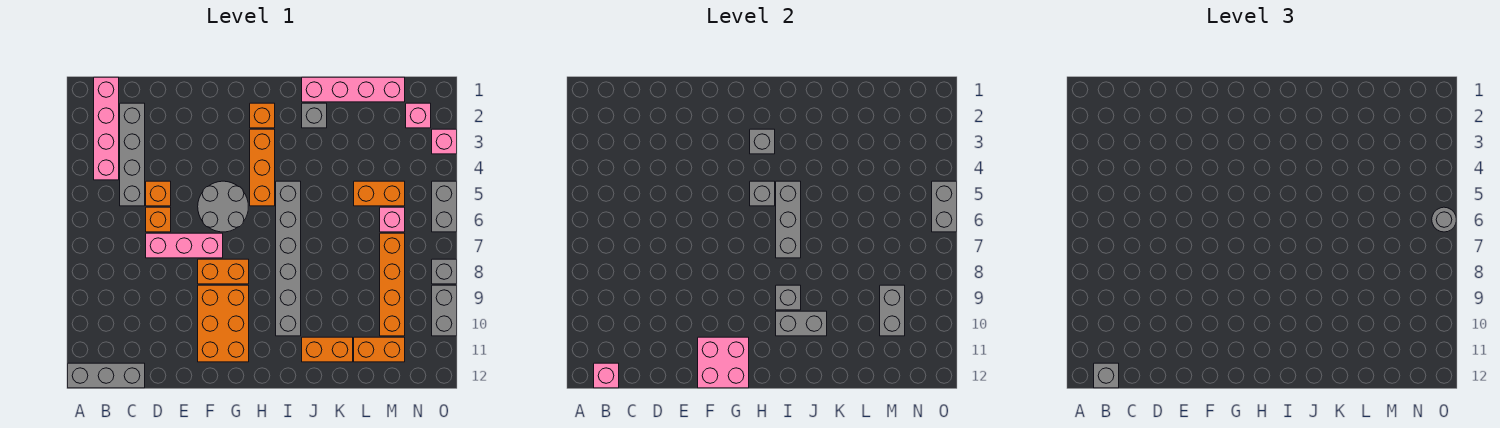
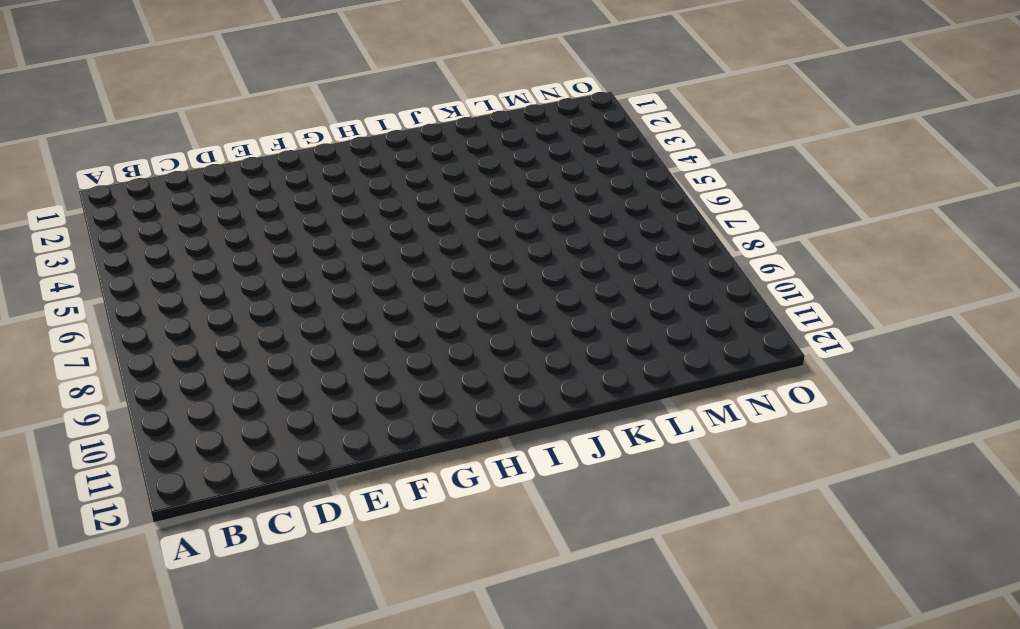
none -> grey 1x3 brick [68,363,145,388]
none -> pink 1x4 brick [94,77,119,180]
none -> grey 1x4 brick [120,103,145,206]
none -> orange 1x1 brick [146,181,171,206]

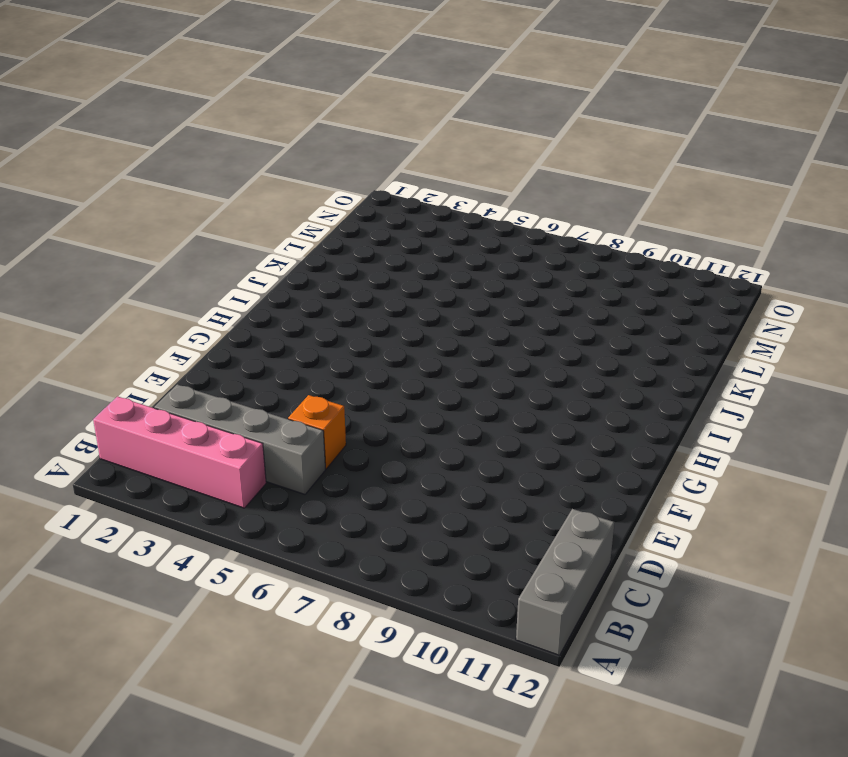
none -> orange 1x1 brick [146,207,171,232]
none -> pink 1x3 brick [146,233,223,258]
none -> grey 2x2 round brick [198,181,248,232]
none -> orange 1x2 brick [198,259,249,284]

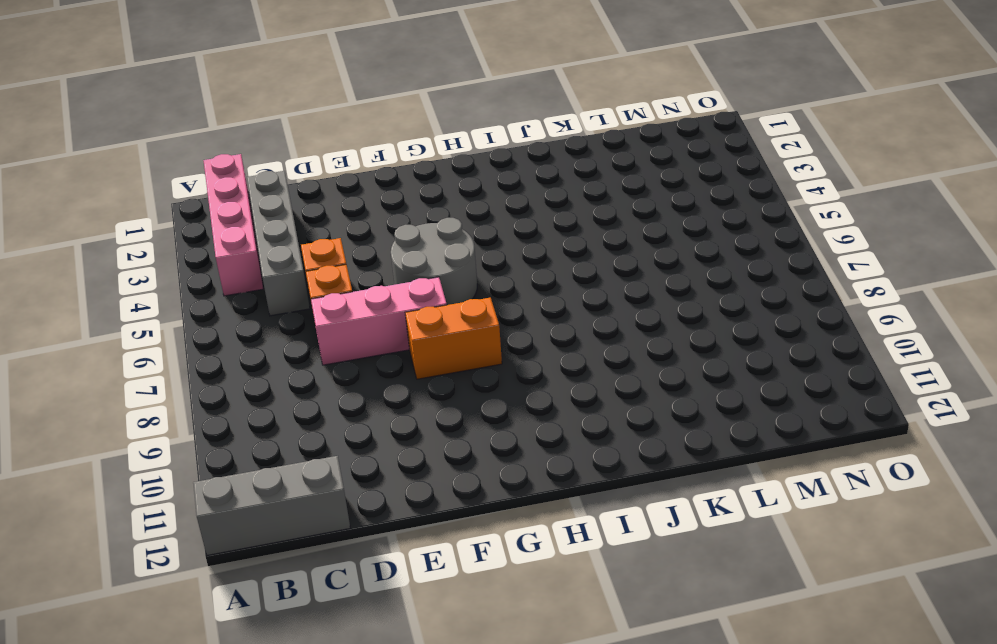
none -> orange 2x3 brick [198,285,249,362]
none -> orange 1x1 brick [250,103,275,128]
none -> orange 1x3 brick [250,129,275,206]
none -> grey 1x6 brick [276,181,301,336]

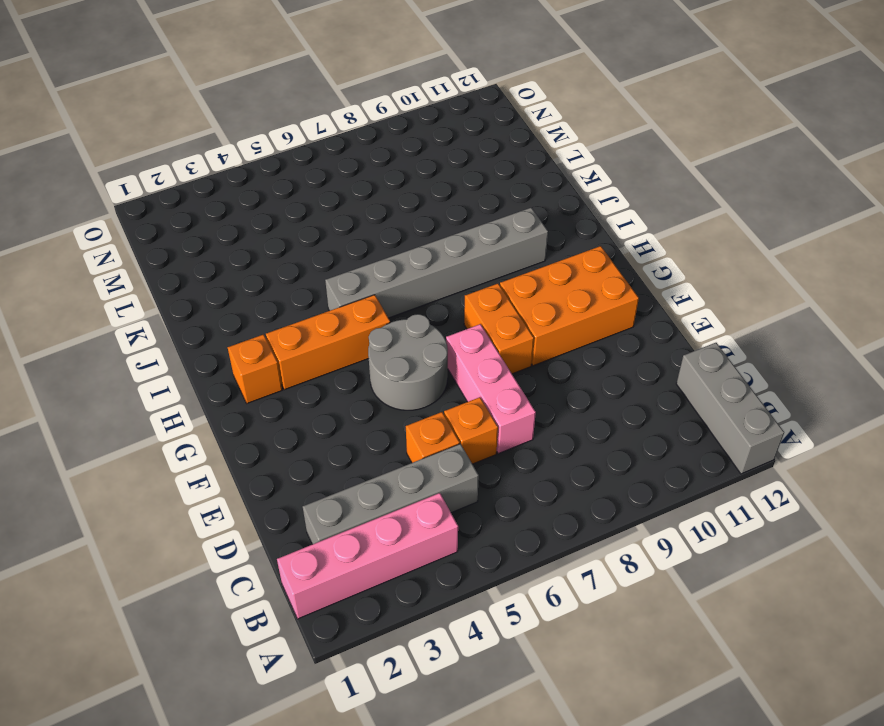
none -> pink 1x4 brick [302,77,405,102]
none -> grey 1x1 brick [302,103,327,128]
none -> orange 1x2 brick [302,337,353,362]
none -> orange 1x2 brick [354,181,405,206]

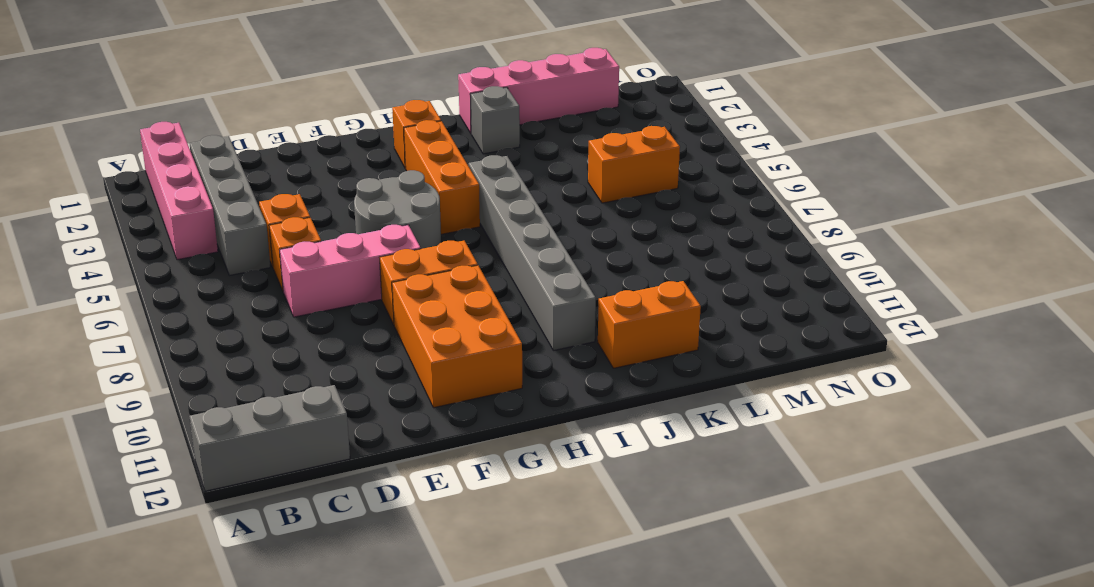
none -> orange 1x2 brick [354,337,405,362]
none -> pink 1x1 brick [380,207,405,232]
none -> orange 1x4 brick [380,233,405,336]
none -> pink 1x1 brick [406,103,431,128]

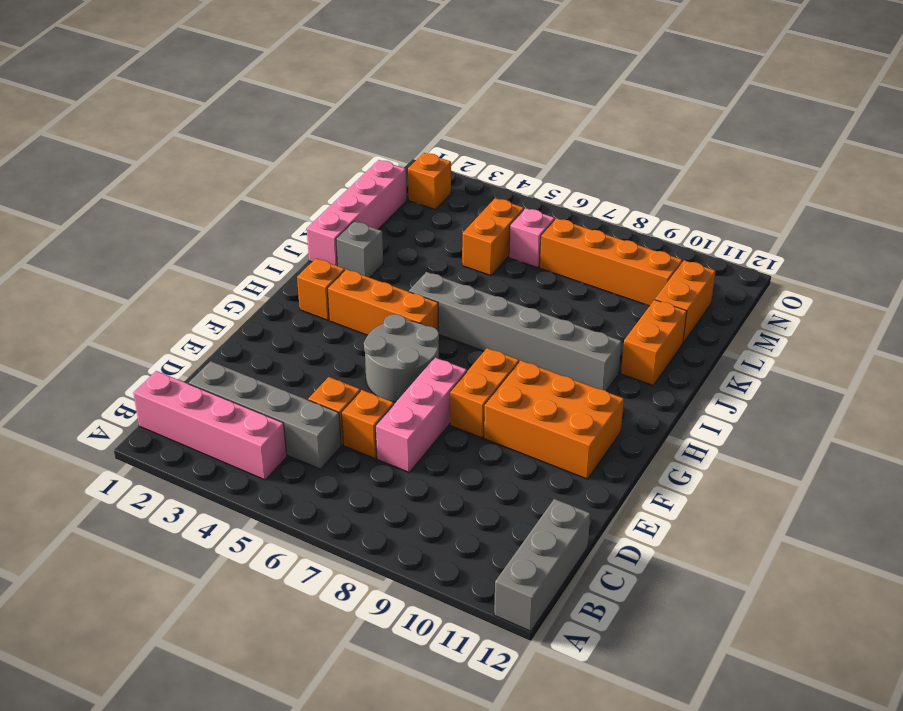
orange 1x1 brick [408,153,451,210] -> pink 1x1 brick [406,103,431,128]
none -> pink 1x1 brick [432,129,457,154]
none -> grey 1x2 brick [432,181,457,232]
none -> grey 1x1 brick [432,259,457,284]
none -> grey 1x2 brick [432,285,457,336]

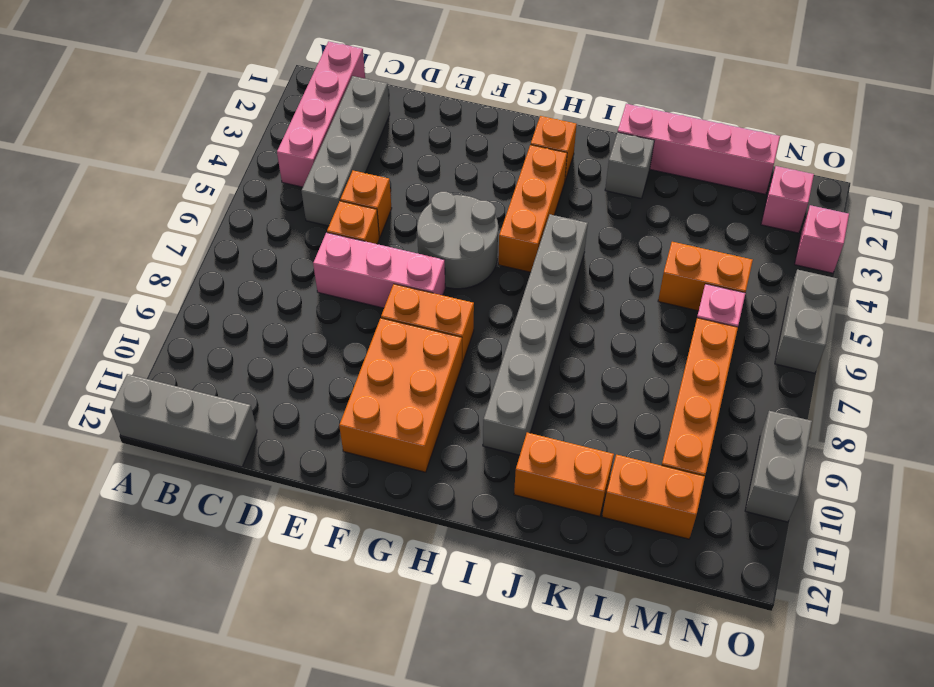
none -> grey 1x1 brick [432,259,457,284]
none -> pink 1x1 brick [594,363,619,388]
none -> pink 2x2 brick [698,337,749,388]
none -> grey 1x1 brick [750,129,775,154]

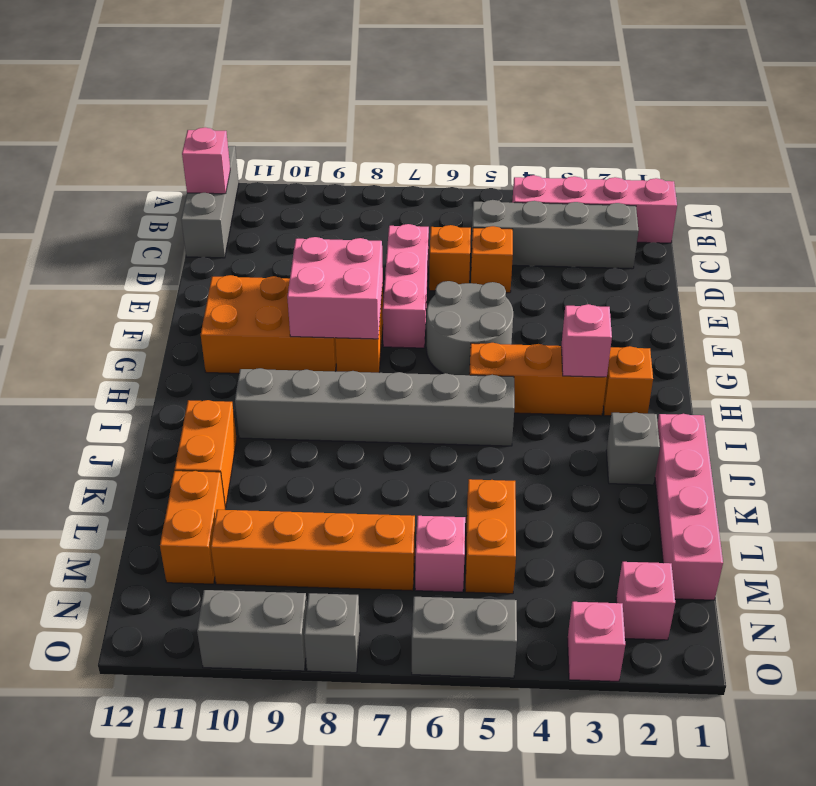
pink 2x2 brick [287,237,383,339] -> pink 2x2 brick moved to [698,337,749,388]
pink 1x1 brick [561,304,612,377] -> grey 1x1 brick [750,129,775,154]
none -> grey 1x1 brick [750,181,775,206]
none -> grey 1x3 brick [776,181,801,258]
none -> grey 1x1 brick [776,285,801,310]
none -> grey 1x2 brick [776,311,827,336]

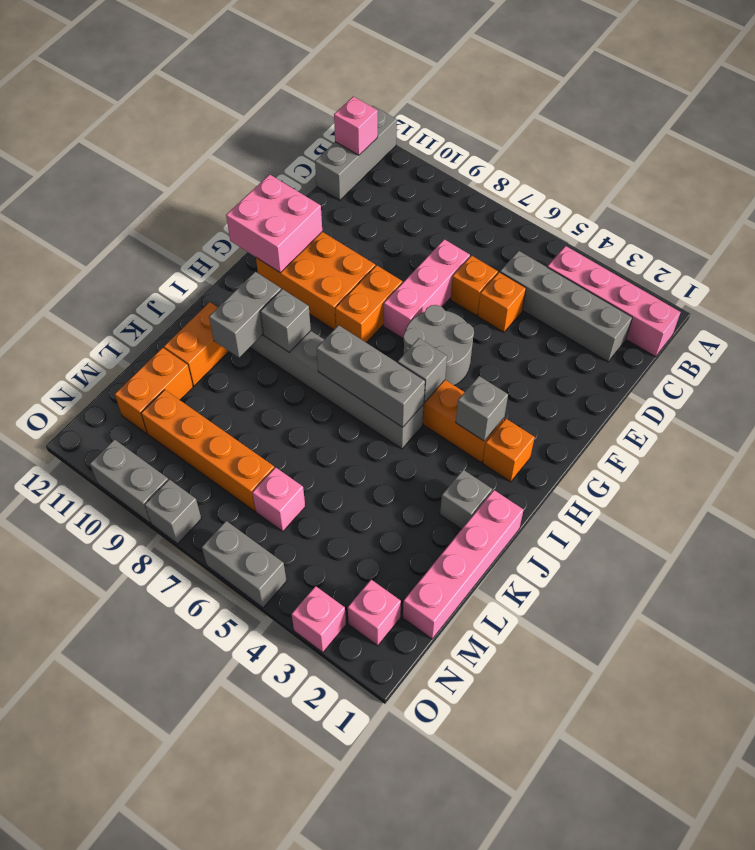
none -> orange 1x2 brick [354,181,405,206]
none -> grey 1x2 brick [880,285,905,336]
none -> grey 1x2 brick [932,181,957,232]
none -> grey 1x1 brick [1094,363,1119,388]

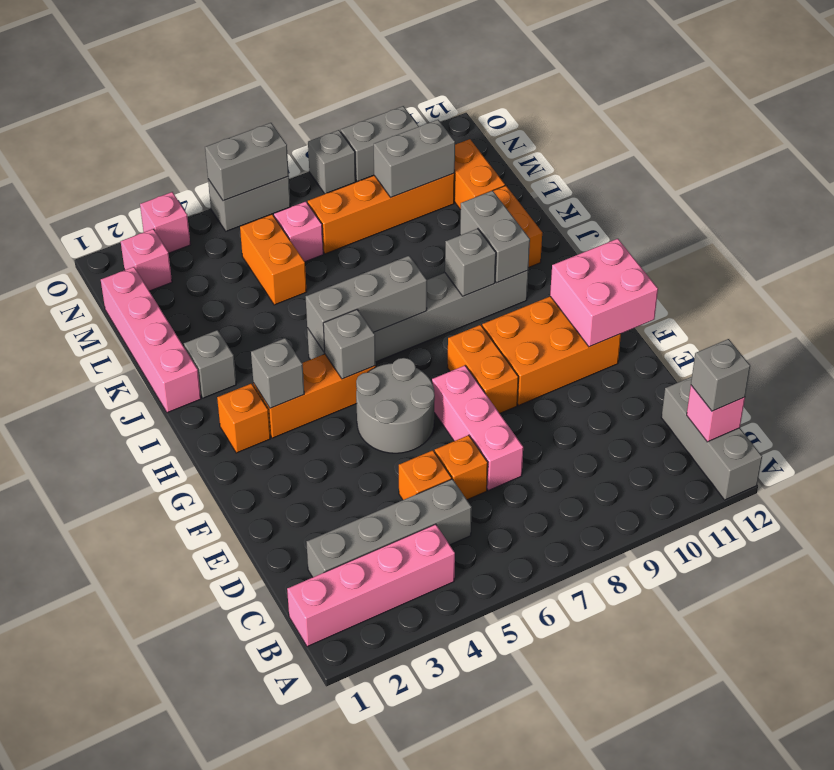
none -> grey 1x1 round brick [1432,207,1456,232]

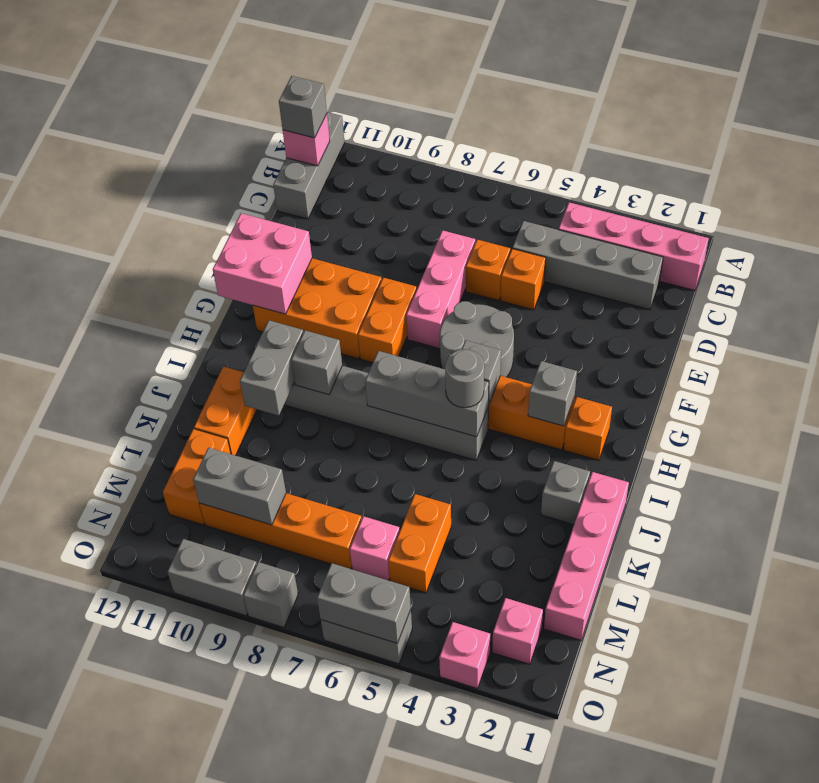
grey 1x1 round brick [445,349,484,408] -> grey 1x1 round brick moved to [1432,207,1456,232]

